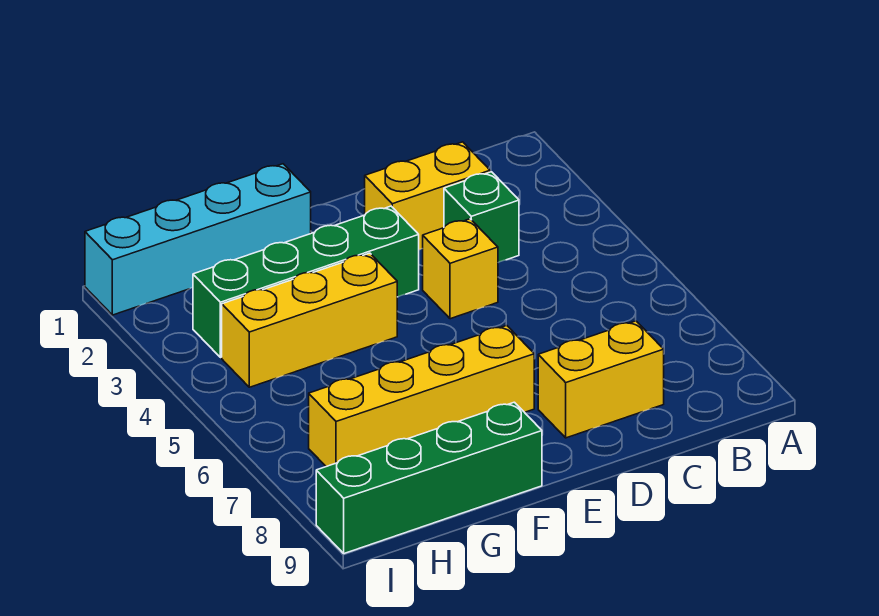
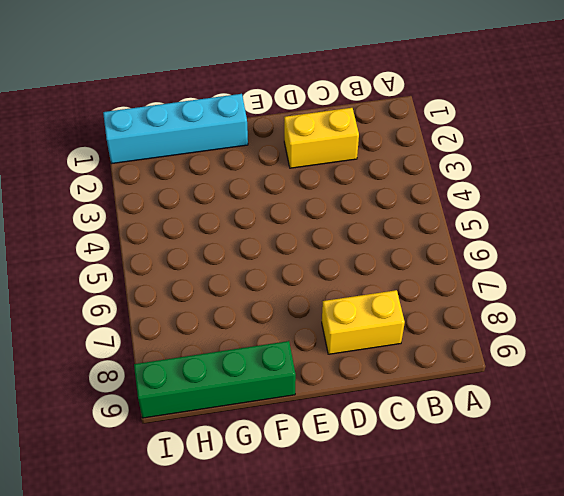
none -> green 1x1 brick [444,172,519,263]
none -> yellow 1x1 brick [423,219,498,319]

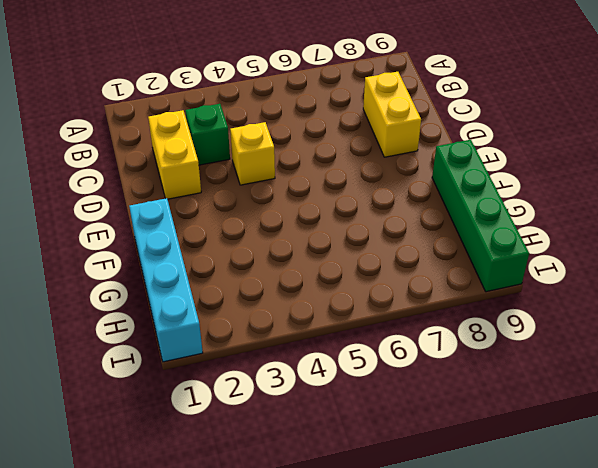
none -> green 1x4 brick [193,206,419,358]
none -> yellow 1x4 brick [309,325,534,467]

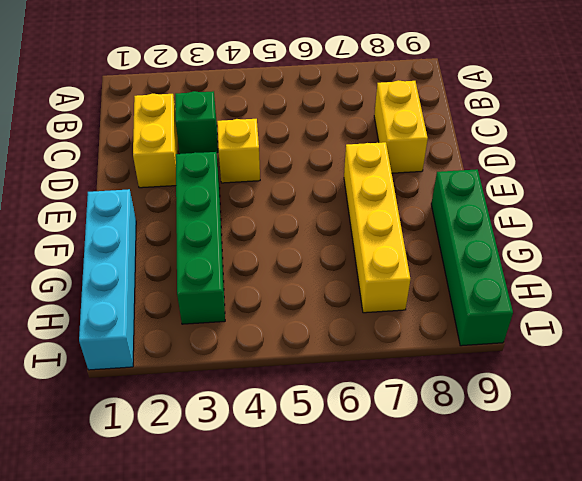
none -> yellow 1x3 brick [222,253,397,387]

